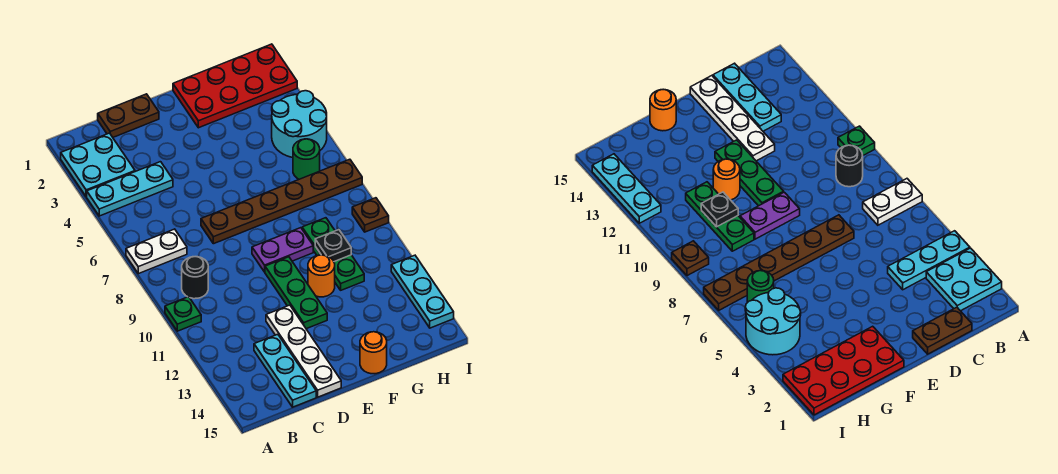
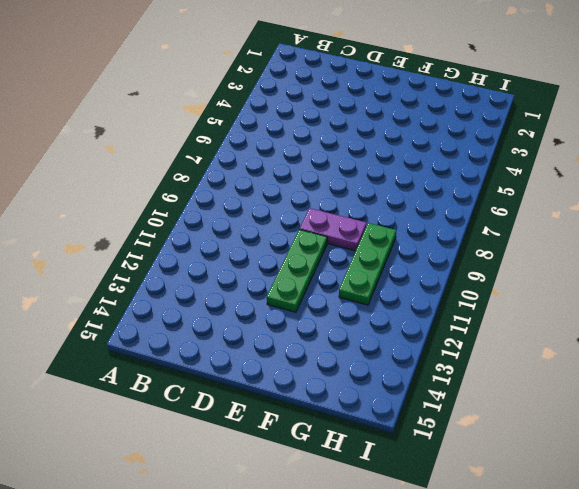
none -> cyan 2x2 plate [61,133,135,197]
none -> cyan 1x3 plate [87,162,173,216]
none -> white 1x2 plate [126,229,187,274]

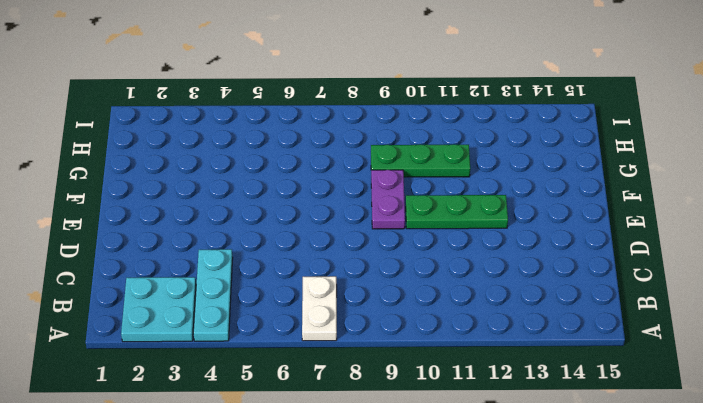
none -> green 1x1 plate [165,297,201,331]
none -> black 1x1 round brick [182,257,208,299]
none -> brown 1x2 plate [98,94,159,137]

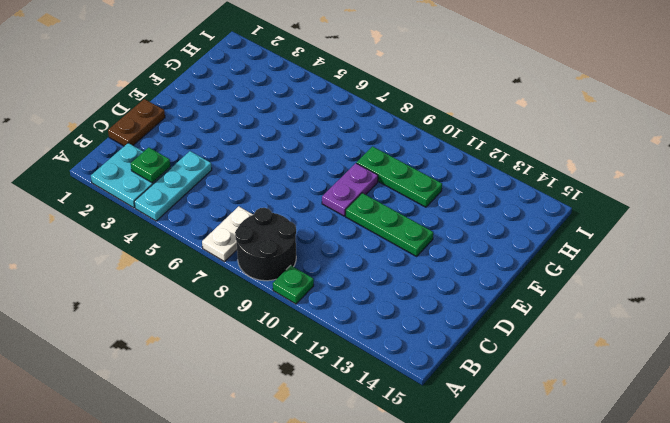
black 2x2 round brick [235,208,296,281] -> black 1x1 round brick [182,257,208,299]
green 1x1 plate [131,147,170,183] -> none
none -> cyan 1x3 plate [254,334,316,407]
none -> brown 1x6 plate [201,159,362,244]
none -> white 1x4 plate [266,305,341,397]

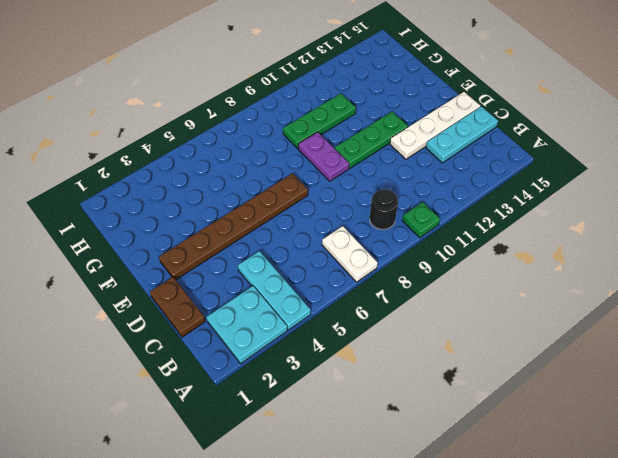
brown 1x6 plate [159,174,308,280] -> brown 1x6 plate turned to [201,159,362,244]
none -> red 2x4 plate [173,44,297,128]
none -> orange 1x1 round brick [308,255,335,297]
none -> orange 1x1 round brick [360,332,387,374]

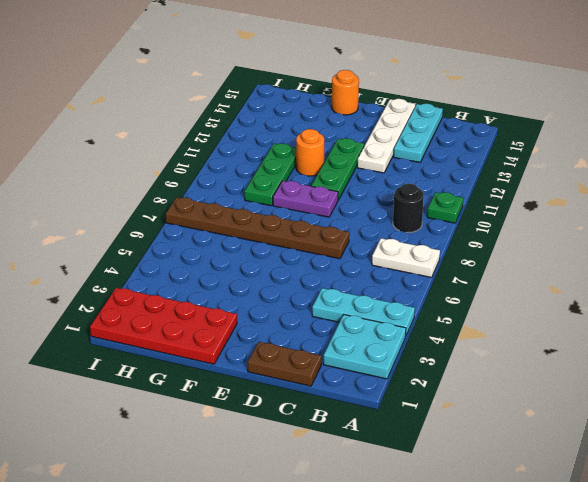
none -> cyan 2x2 round brick [272,91,327,157]
none -> green 1x1 round brick [293,139,320,179]
none -> brown 1x1 plate [352,198,389,232]

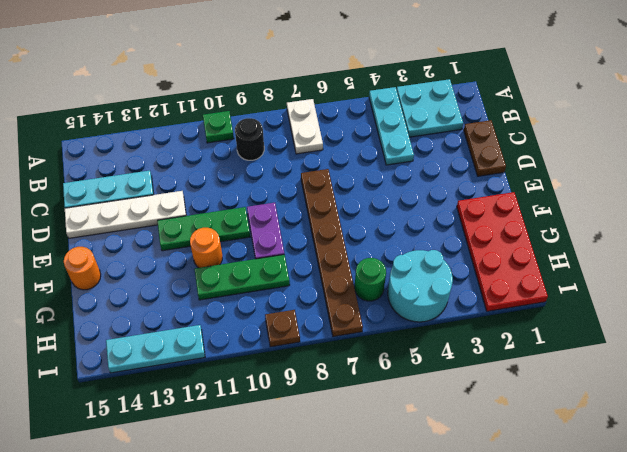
none -> black 1x1 plate [315,230,351,262]

